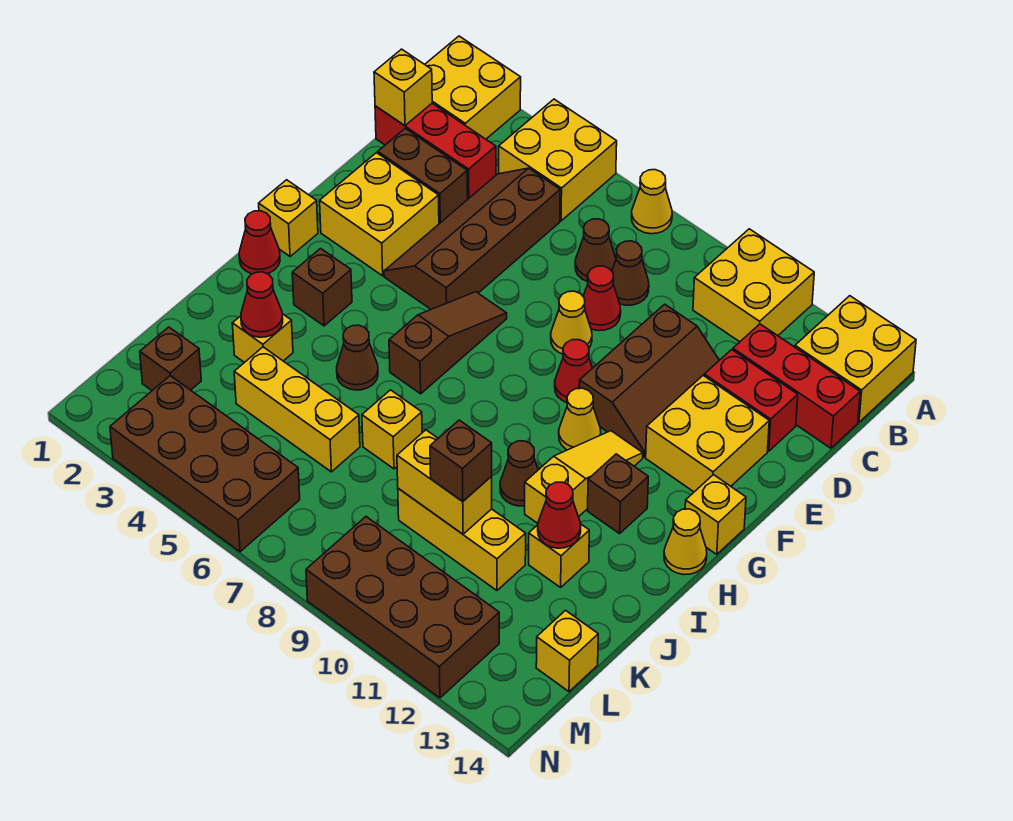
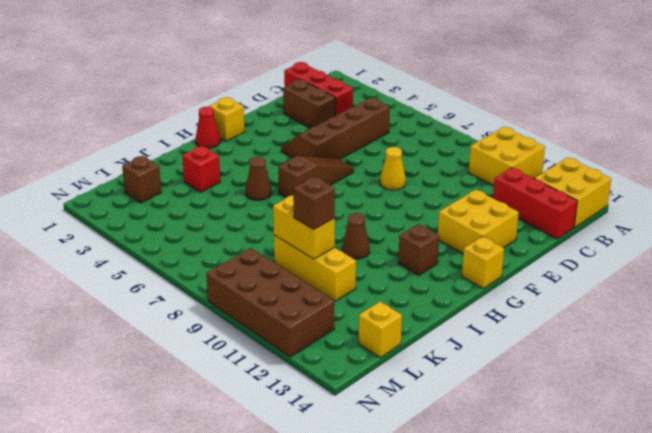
red 1x1 brick [182,146,220,192] -> yellow 1x1 brick [232,314,293,363]
none -> yellow 2x2 brick [425,36,521,139]
none -> yellow 2x2 brick [499,99,617,221]
none -> yellow 1x1 cone [631,170,672,234]
none -> brown 1x1 cone [575,219,616,282]

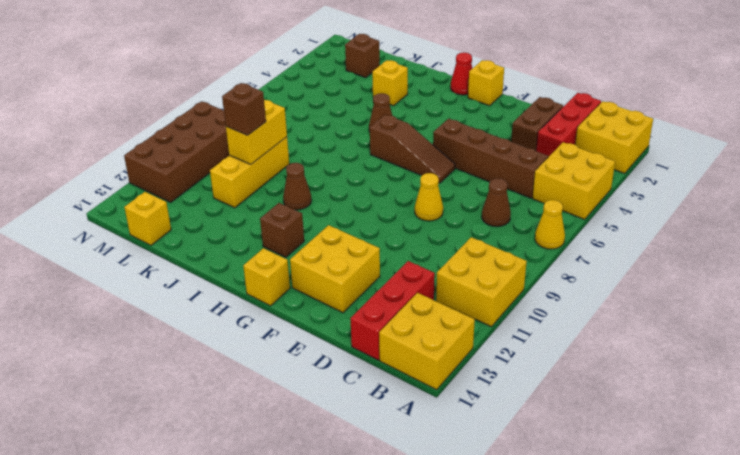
none -> brown 1x1 cone [612,241,649,305]
none -> red 1x1 cone [583,266,621,331]
none -> brown 2x3 slope [579,304,719,457]
none -> red 1x2 brick [704,350,798,451]

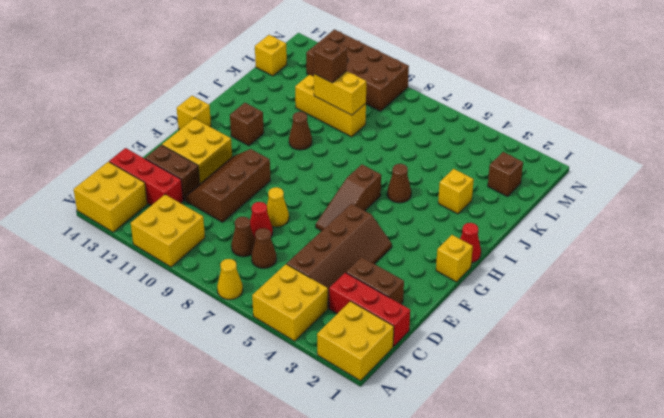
brown 1x2 brick [145,145,200,200] -> red 1x2 brick [704,350,798,451]
none -> yellow 2x2 brick [320,153,439,276]
none -> red 1x1 cone [555,340,592,403]
none -> yellow 1x1 cone [559,388,601,450]
none -> yellow 1x3 slope [525,431,643,523]

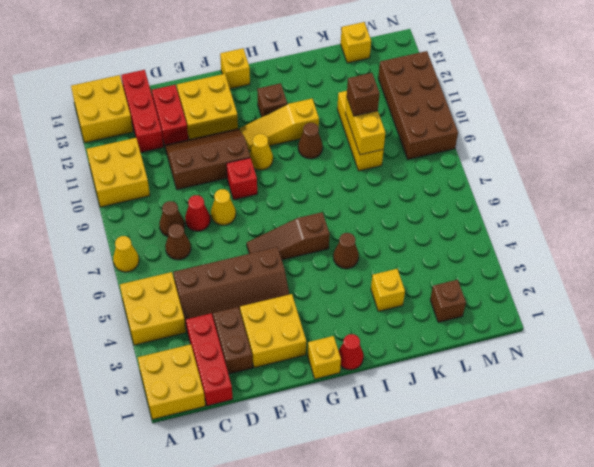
red 1x1 brick [226,158,257,200] -> red 1x1 cone [555,340,592,403]
none -> brown 1x1 brick [292,249,352,326]
none -> yellow 1x1 cone [664,509,707,575]
none -> yellow 1x1 brick [362,390,422,469]
none -> yellow 1x1 brick [529,524,589,587]

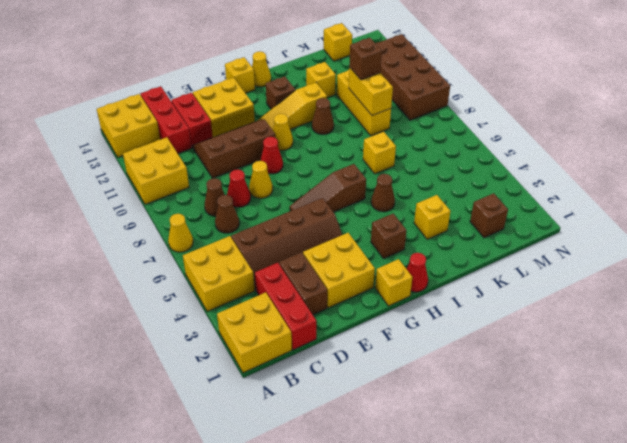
none -> yellow 1x3 brick [234,347,360,472]
none -> brown 2x4 brick [110,376,300,552]
none -> yellow 1x1 brick [374,49,432,126]
none -> red 1x1 cone [241,272,283,337]

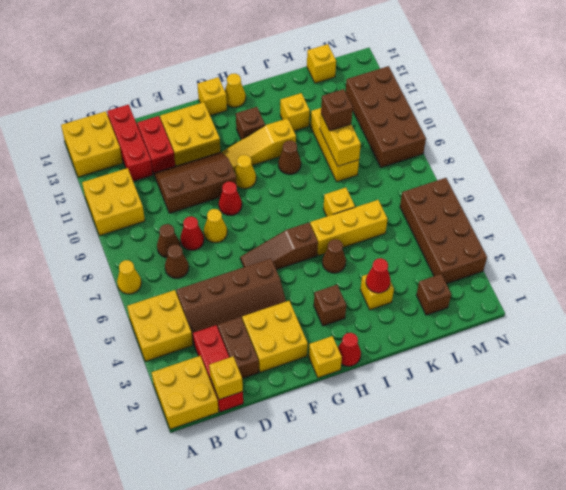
yellow 1x3 brick [310,200,388,256] -> yellow 1x3 brick turned to [234,347,360,472]
none -> red 1x1 cone [538,482,581,548]

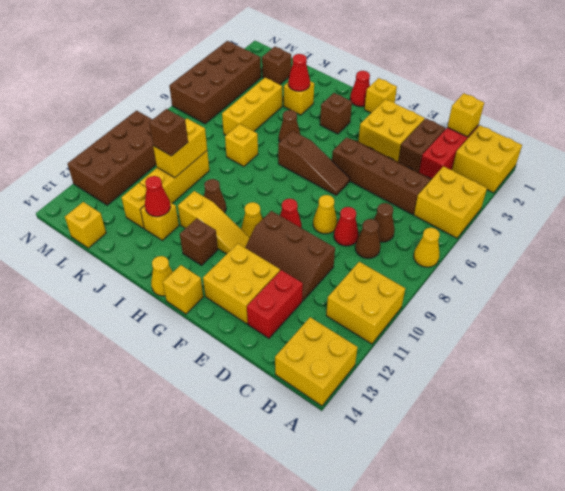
yellow 1x1 brick [122,183,146,228] -> none
none -> red 1x3 brick [733,324,860,448]

